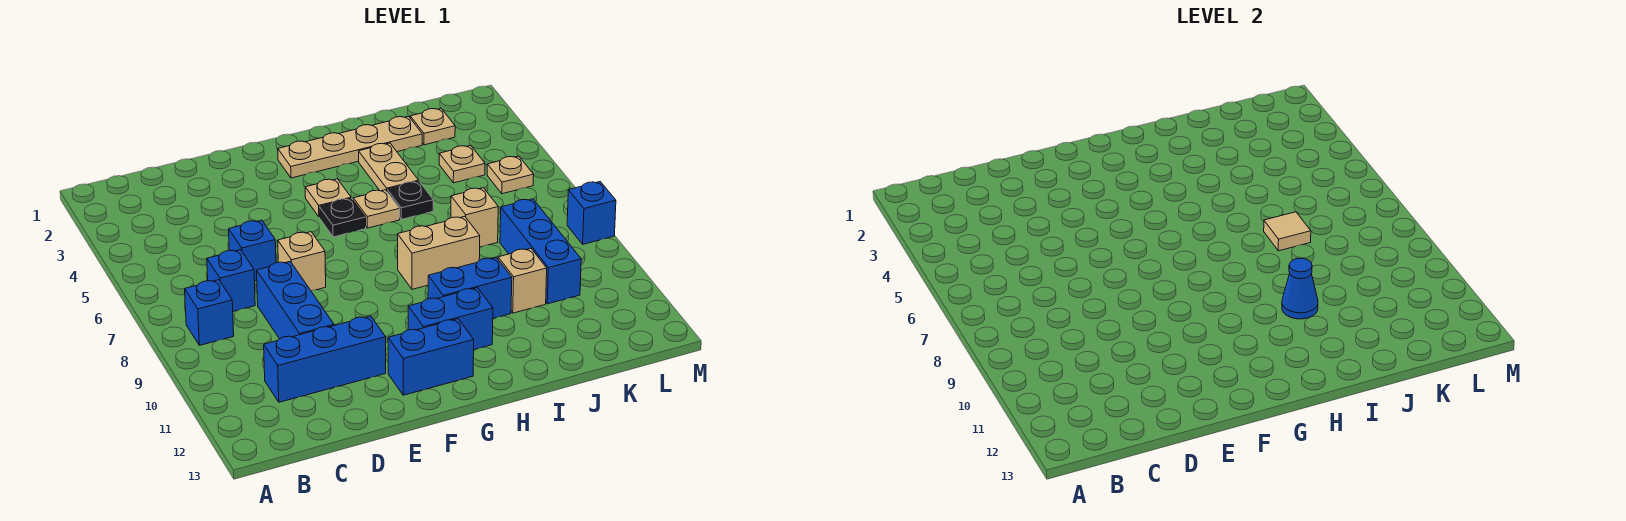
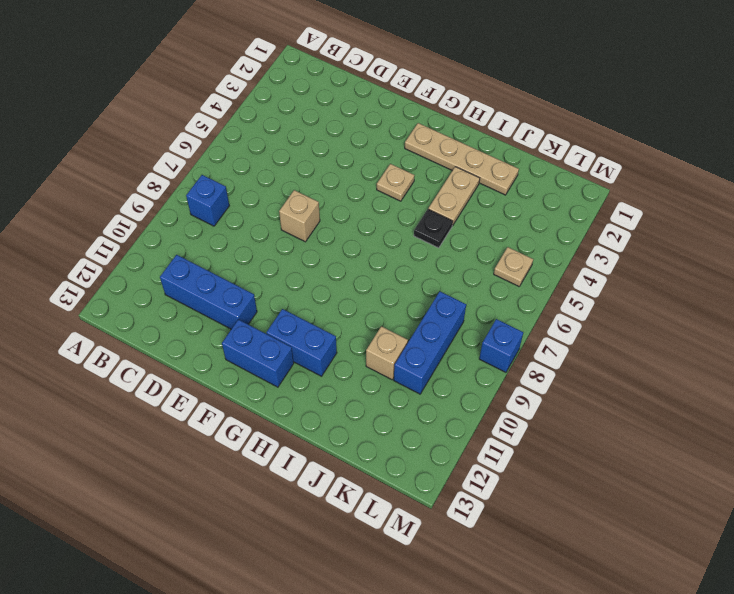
none -> blue 1x1 brick [207,250,255,311]
none -> blue 1x1 brick [229,220,276,281]
none -> blue 1x3 brick [257,262,334,339]

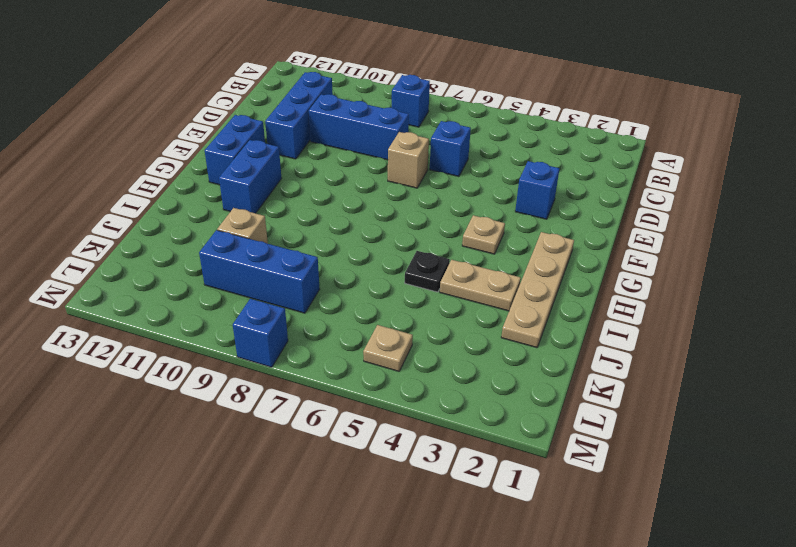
blue 1x1 brick [515,161,560,219] -> blue 1x1 brick moved to [207,250,255,311]
none -> black 1x1 plate [319,198,366,237]
none -> tan 1x1 plate [353,190,400,228]
none -> tan 1x2 brick [398,216,480,289]

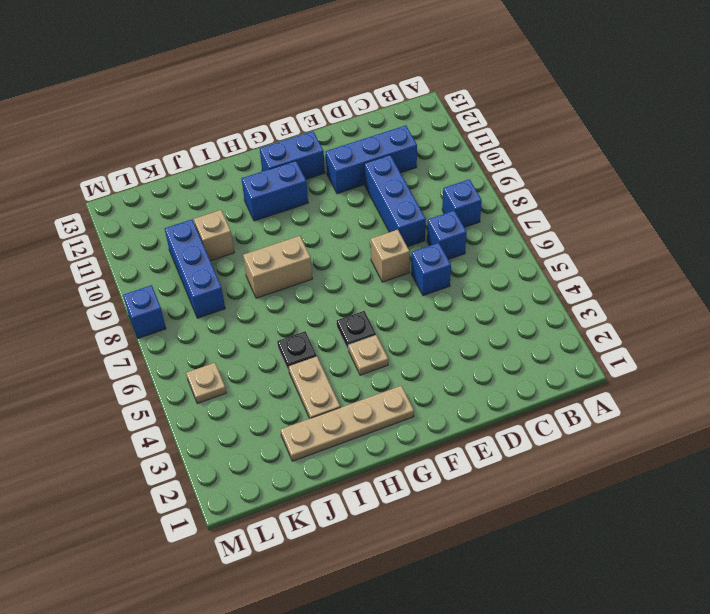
none -> tan 1x1 plate [353,190,400,228]
none -> blue 1x2 brick [428,257,512,318]
none -> tan 1x1 brick [451,188,498,247]

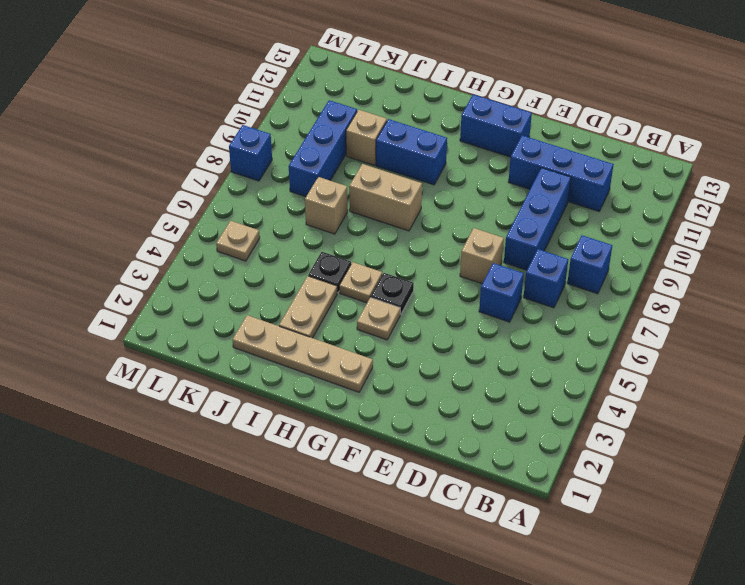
none -> blue 1x2 brick [408,288,493,349]
none -> tan 1x1 plate [410,108,455,145]
none -> tan 1x1 plate [439,145,485,183]

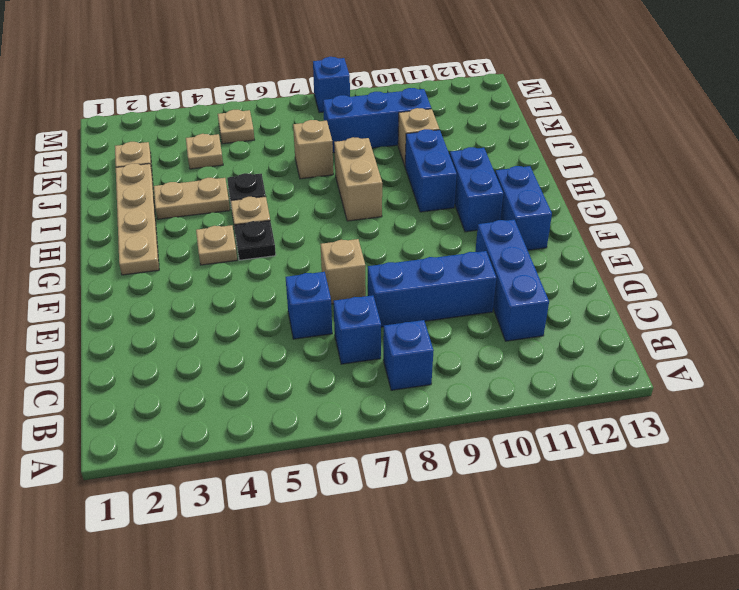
none -> blue 1x1 cone [1282,258,1318,319]
none -> tan 1x1 tile [1264,212,1311,251]

